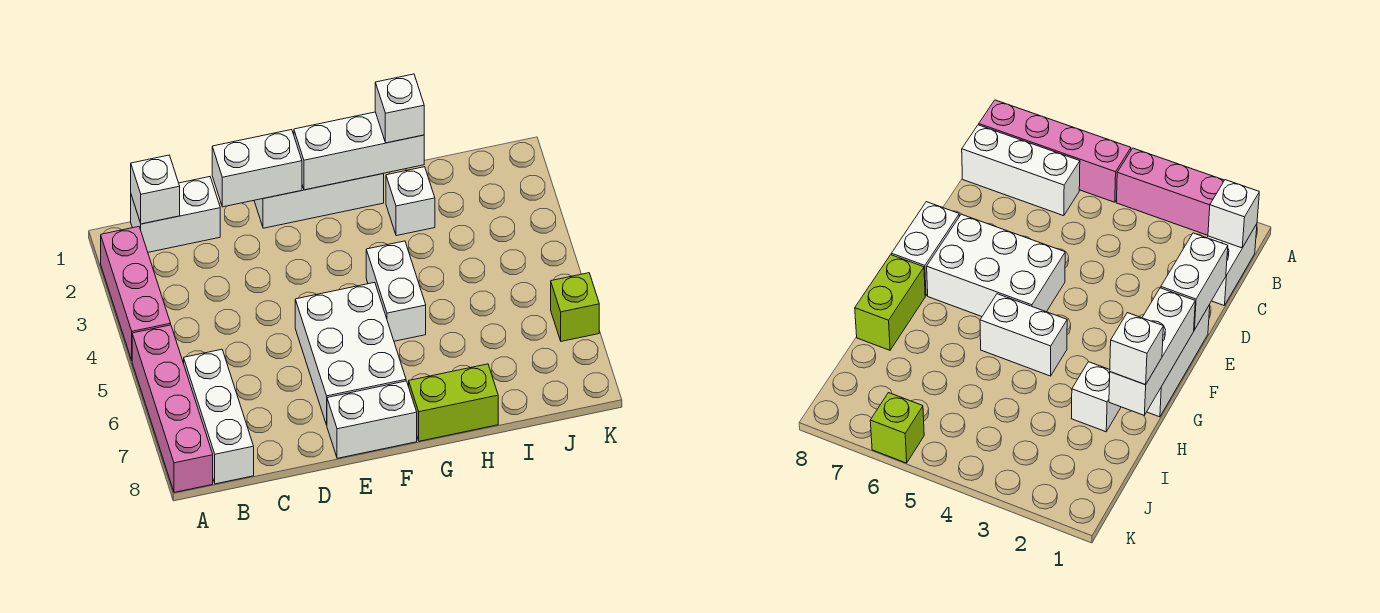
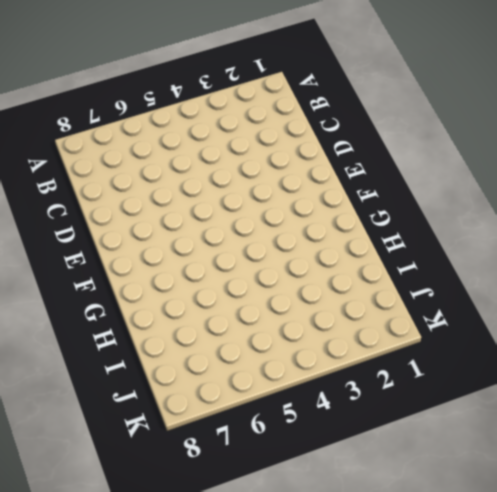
none -> pink 1x3 brick [101,227,171,360]
none -> pink 1x4 brick [132,325,213,492]
none -> white 1x2 brick [131,177,220,252]

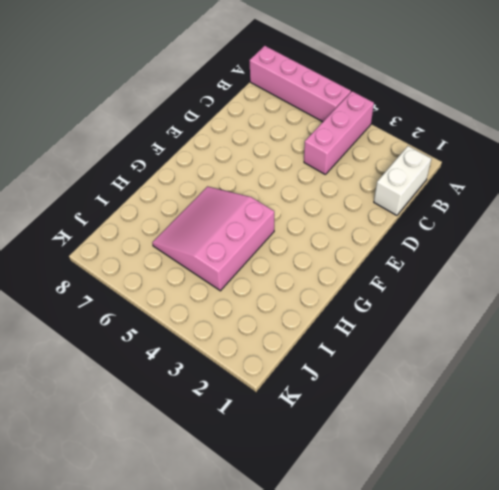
pink 1x3 brick [304,91,374,175] -> pink 1x3 brick turned to [101,227,171,360]
pink 3x3 slope [152,187,274,291] -> white 1x2 brick [366,241,426,341]
none -> white 1x3 brick [184,349,254,484]
none -> white 1x3 brick [254,174,384,228]
none -> white 2x3 brick [295,282,406,425]

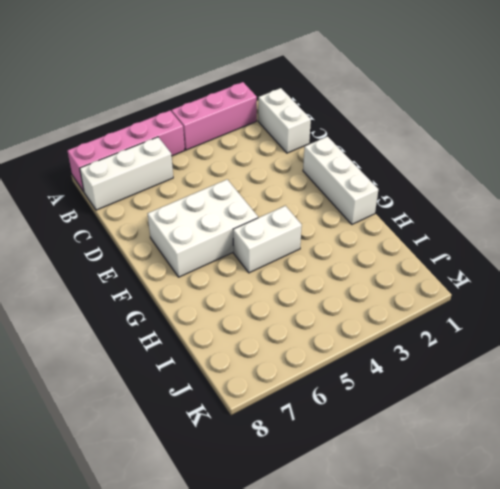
none -> white 1x2 brick [327,381,417,458]
none -> lime 1x2 brick [409,364,498,441]
none -> white 1x1 brick [386,167,435,236]

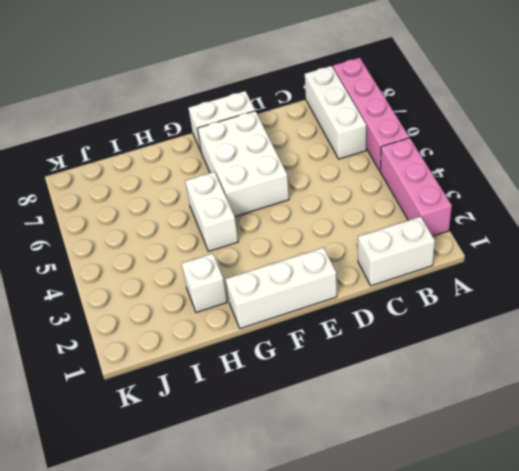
none -> lime 1x2 brick [409,364,498,441]
none -> lime 1x1 brick [551,273,599,341]
none -> white 1x1 brick [131,155,180,224]

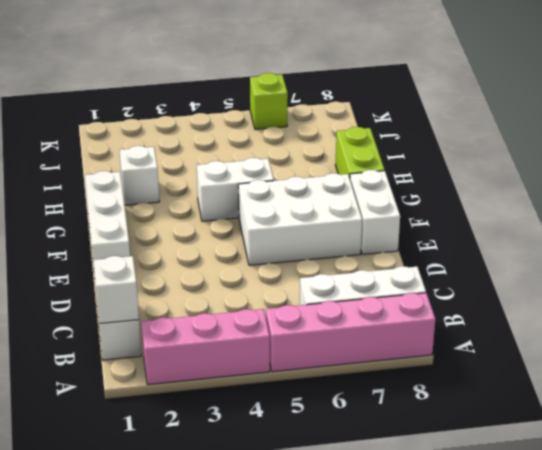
none -> white 1x2 brick [212,130,302,207]
none -> white 1x3 brick [294,112,424,190]
none -> white 1x1 brick [375,74,424,143]

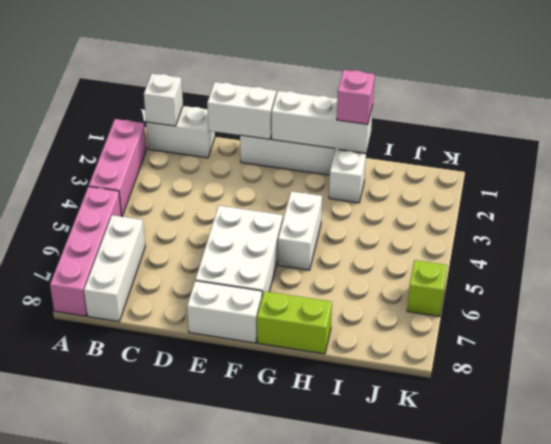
pink 1x1 brick [337,70,375,124] -> white 1x1 brick [375,74,424,143]

